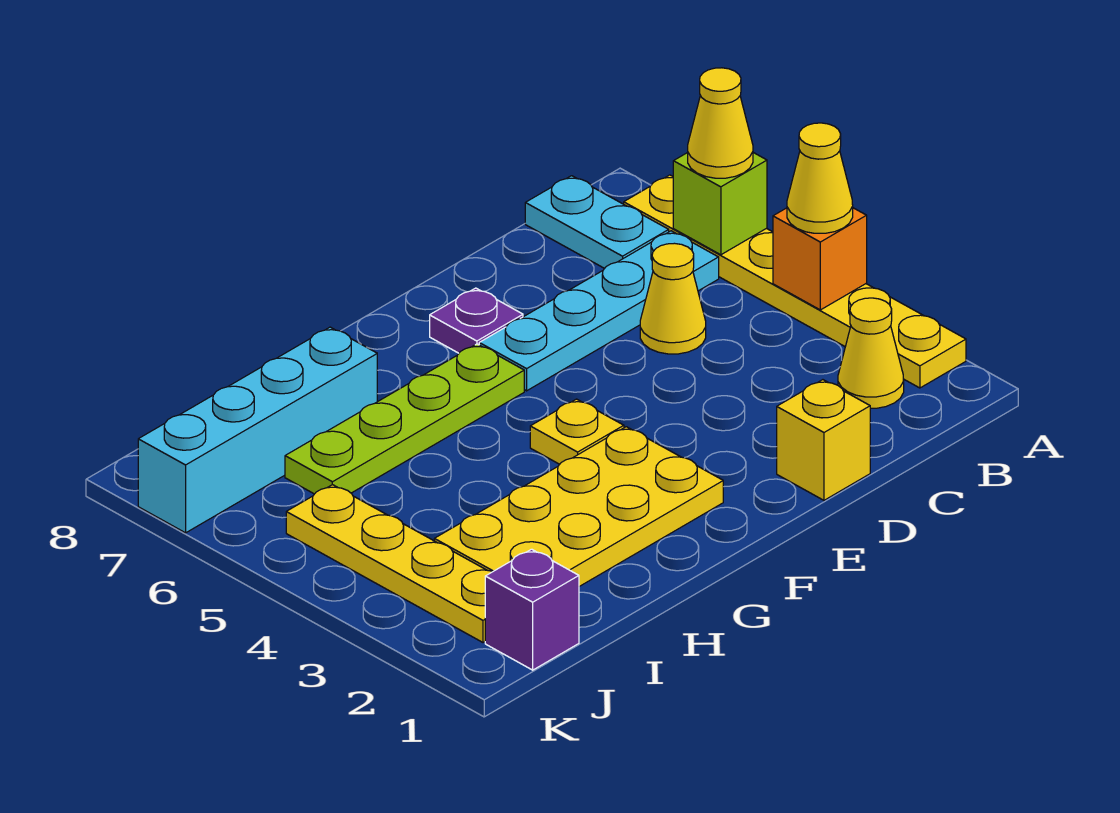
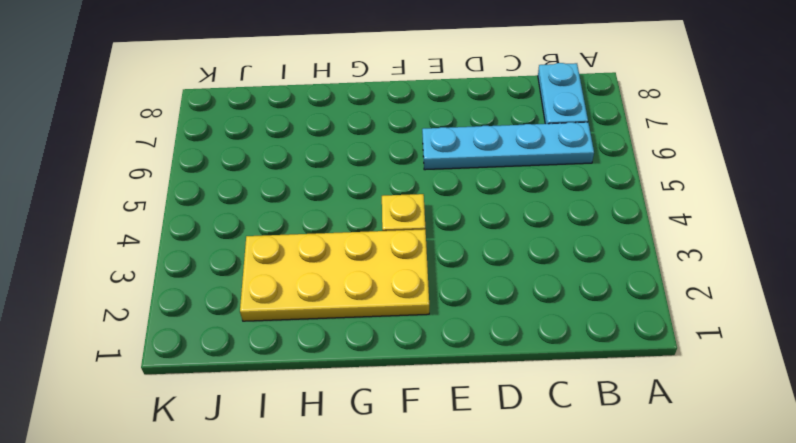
none -> yellow 1x6 plate [624,175,966,388]
none -> yellow 1x1 cone [838,298,904,408]
none -> yellow 1x1 cone [640,243,706,354]

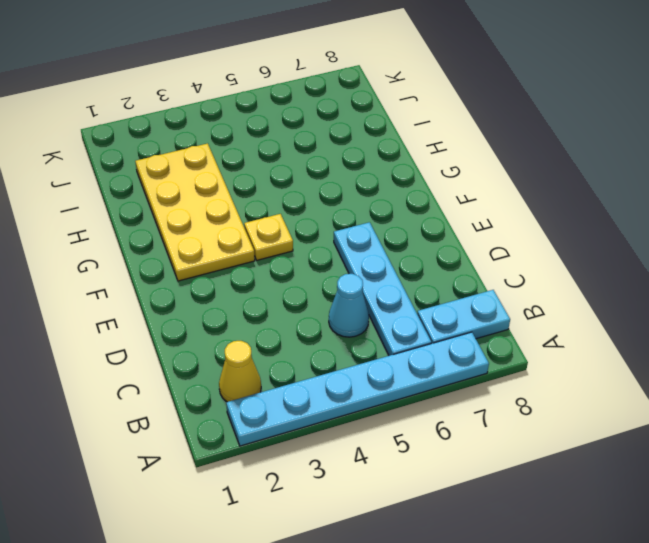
cyan 1x6 plate [226,332,489,446] -> yellow 1x6 plate [624,175,966,388]
cyan 1x1 cone [329,274,369,337] -> yellow 1x1 cone [640,243,706,354]
none -> yellow 1x1 brick [777,380,870,500]
none -> purple 1x1 plate [430,288,523,353]
none -> lime 1x4 plate [285,344,524,494]

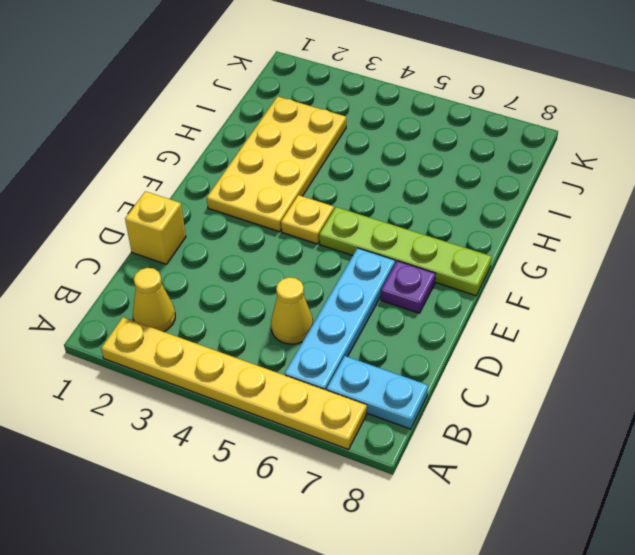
lime 1x4 plate [319,207,492,296] -> lime 1x4 plate turned to [285,344,524,494]
none -> cyan 1x4 brick [138,327,377,533]
none -> purple 1x1 brick [485,549,579,670]
none -> yellow 1x4 plate [286,485,492,642]

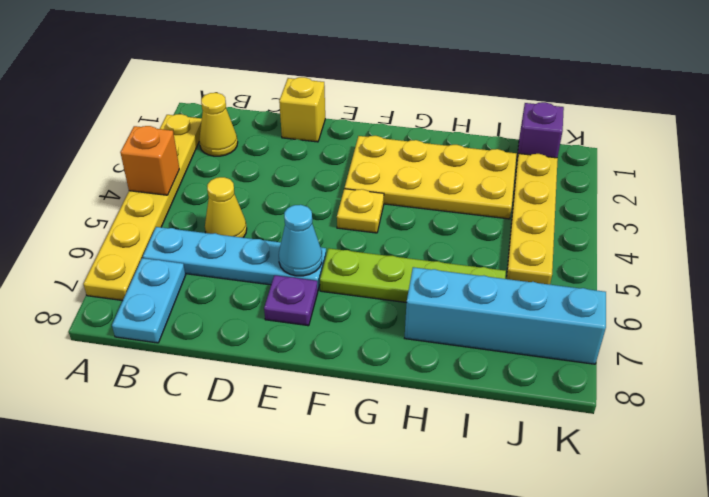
cyan 1x1 cone [279,205,322,276] -> none
none -> lime 1x1 brick [673,153,767,255]
none -> yellow 1x1 cone [787,123,853,233]
none -> yellow 1x1 cone [688,68,753,178]

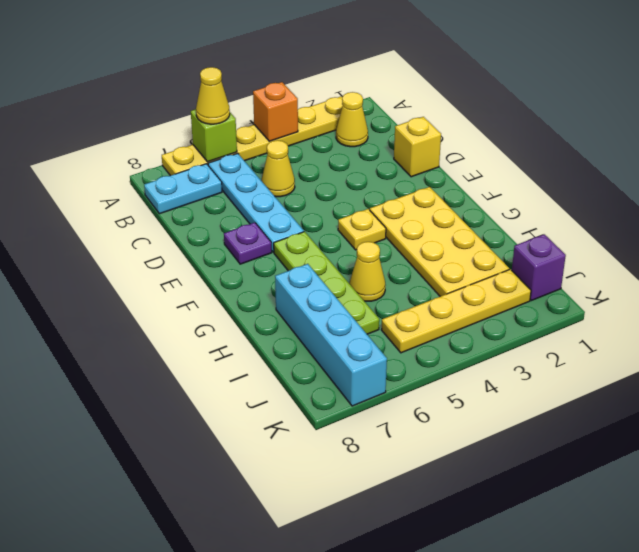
yellow 1x1 cone [349,242,385,301] -> yellow 1x1 cone moved to [787,123,853,233]

